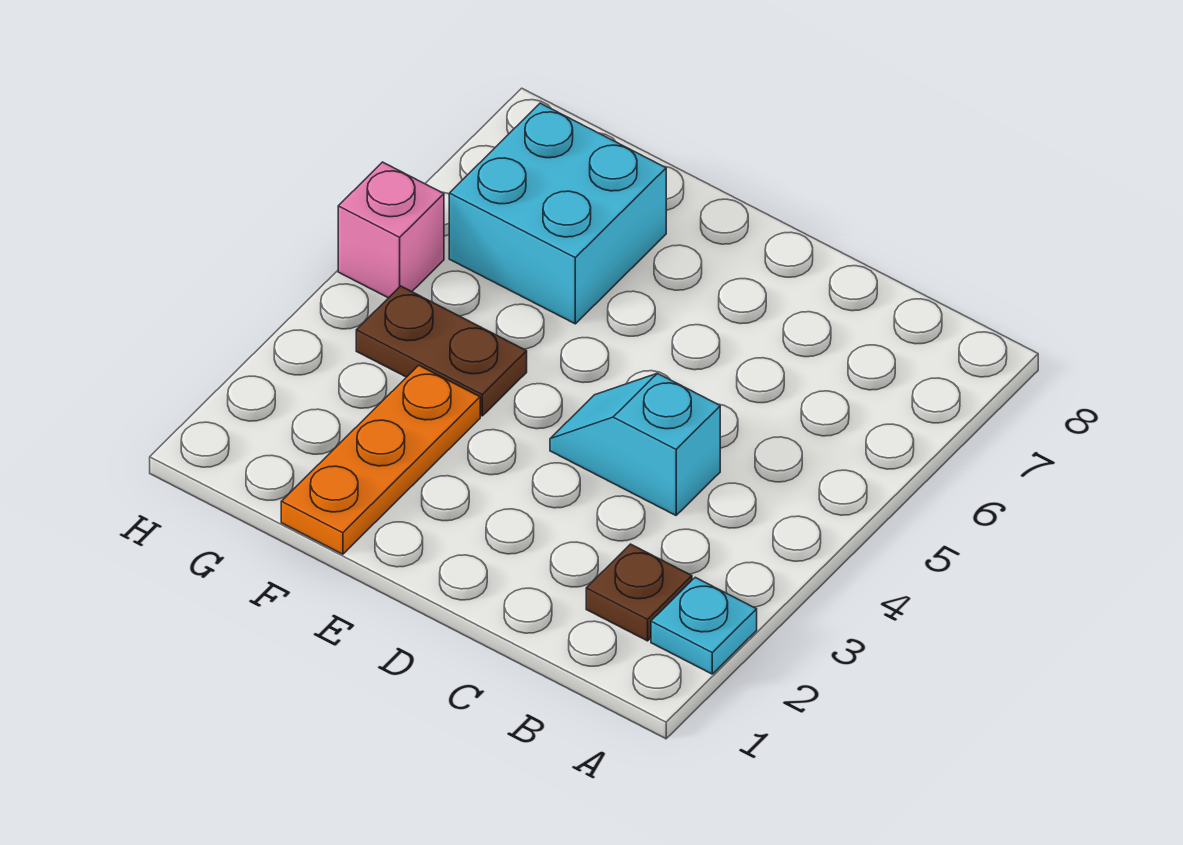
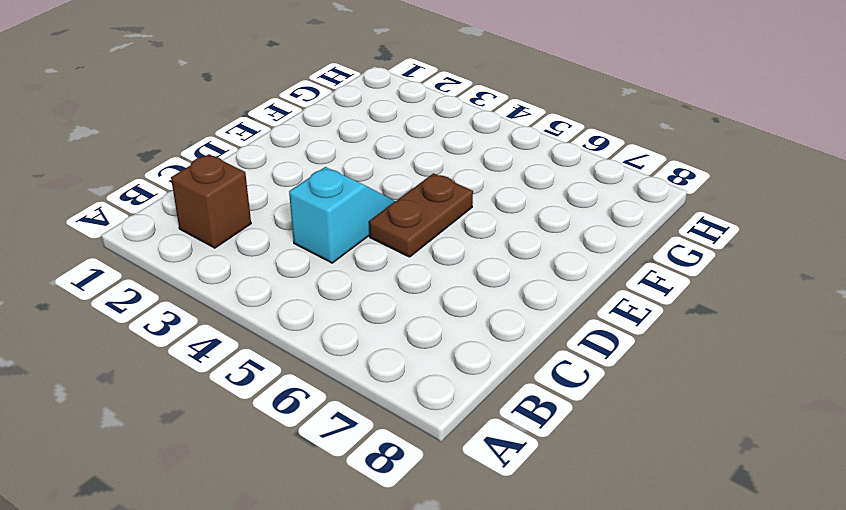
brown 1x1 brick [171,154,251,248] -> brown 1x1 plate [586,544,692,641]
brown 1x2 plate [369,174,473,257] -> brown 1x2 plate moved to [356,286,527,416]
none -> cyan 1x1 plate [651,577,757,674]
none -> orange 1x3 plate [281,365,480,554]

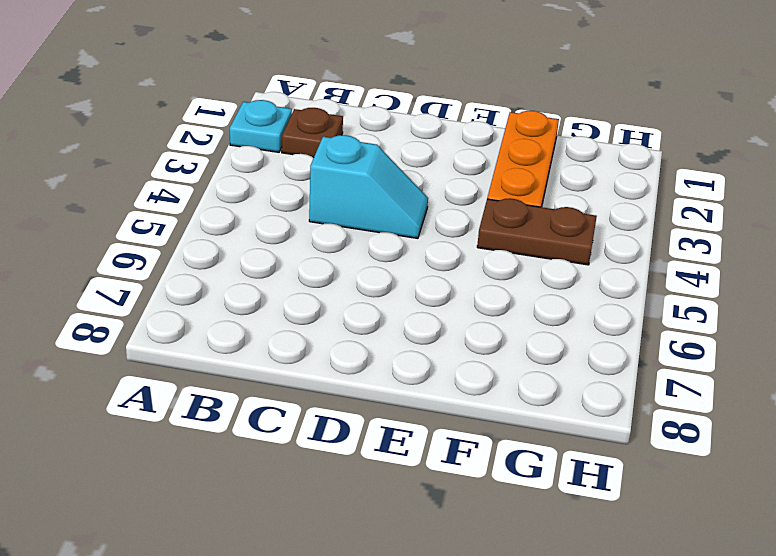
none -> cyan 2x2 brick [449,103,666,324]
none -> pink 1x1 brick [338,162,444,298]

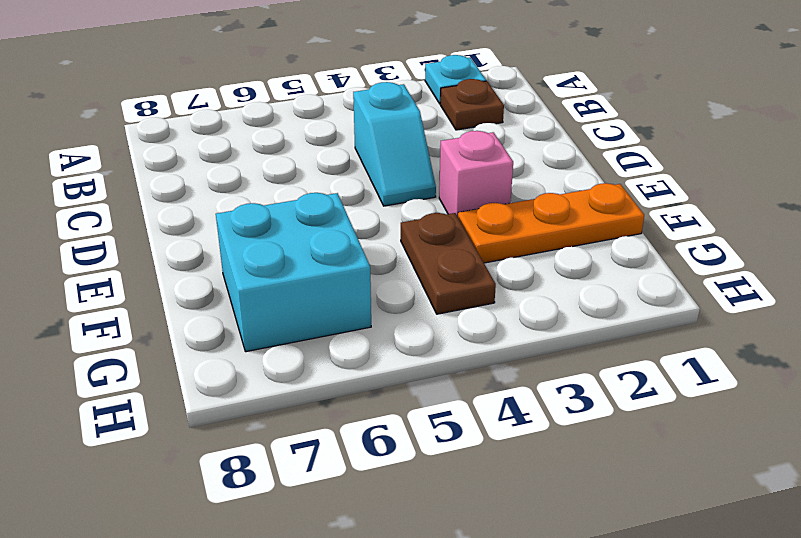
pink 1x1 brick [439,131,513,217] -> pink 1x1 brick moved to [338,162,444,298]

